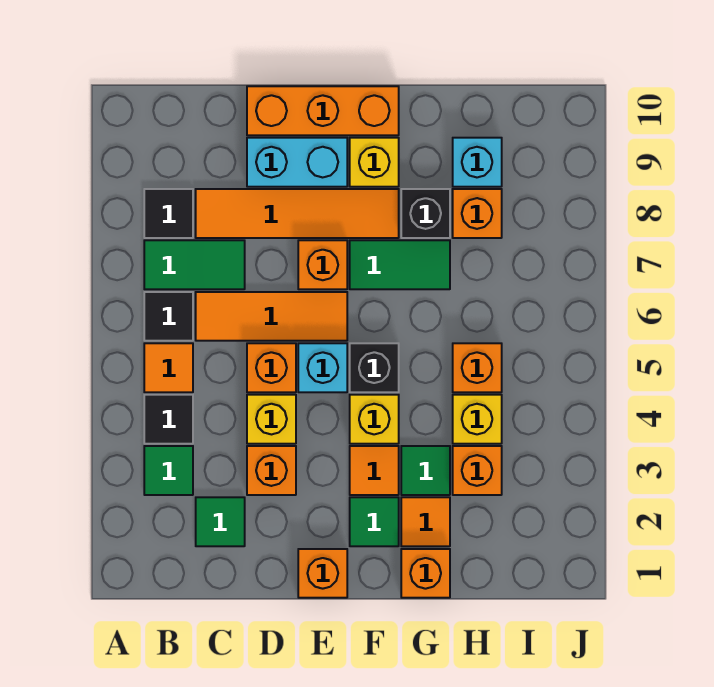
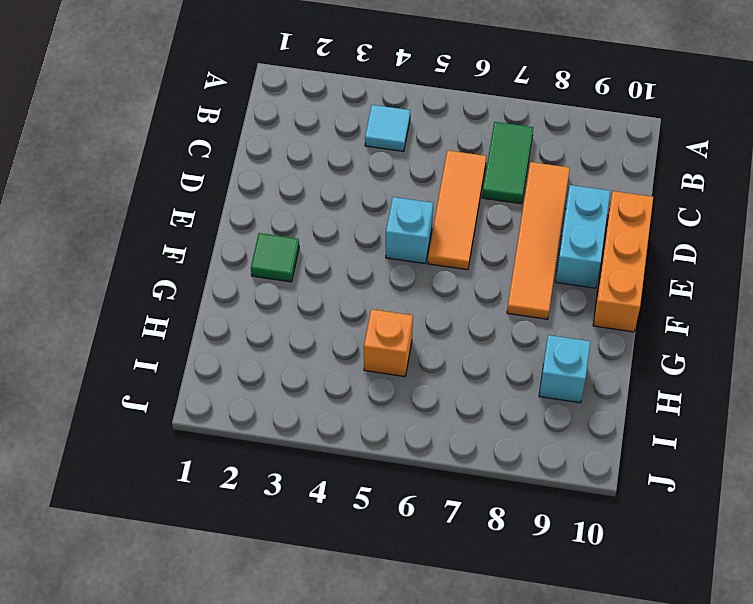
cyan 1x1 tile [365,105,410,151] -> black 1x1 tile [144,395,193,444]
none -> green 1x1 tile [144,446,193,495]
none -> orange 1x1 tile [144,343,193,392]
none -> black 1x1 tile [144,292,193,341]
none -> black 1x1 tile [144,189,193,238]

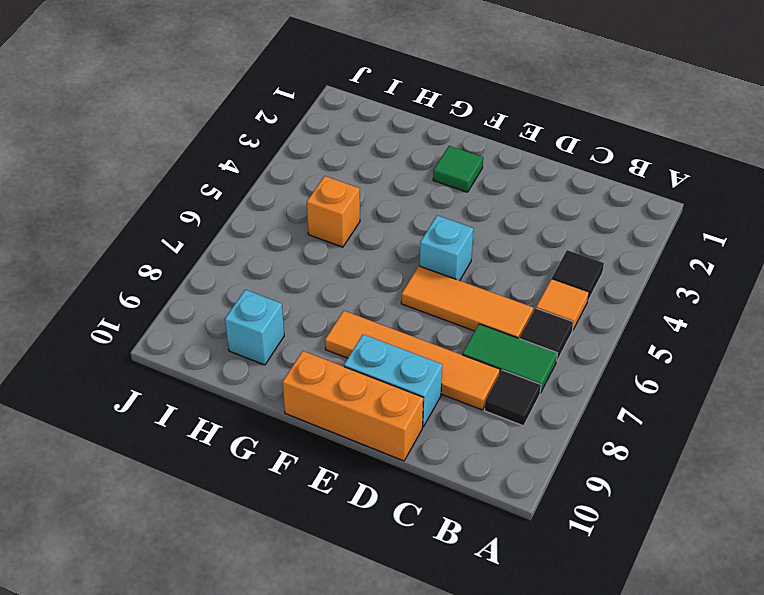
none -> green 1x1 tile [144,446,193,495]
none -> green 1x1 tile [196,497,245,546]
none -> orange 1x1 brick [247,446,296,495]
none -> yellow 1x1 brick [247,395,296,444]

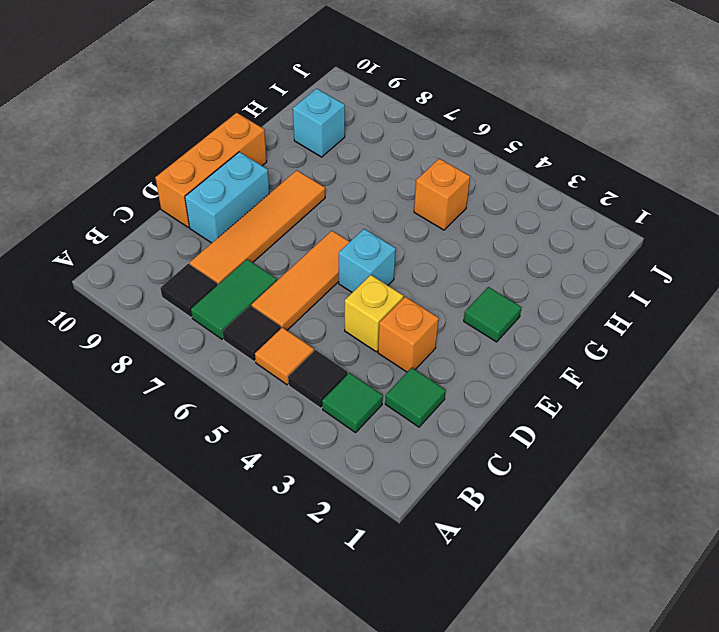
none -> orange 1x1 brick [247,343,296,392]
none -> orange 1x1 brick [298,549,347,598]
none -> orange 1x1 brick [298,240,347,289]
none -> orange 1x1 tile [350,446,399,495]

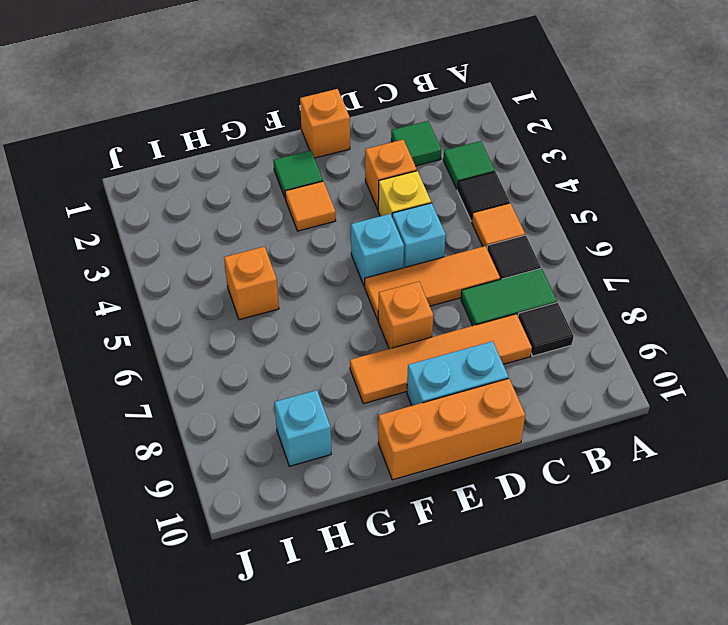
cyan 1x1 brick [392,203,446,268] -> orange 1x1 brick [247,343,296,392]
none -> yellow 1x1 brick [350,395,399,444]
none -> black 1x1 brick [350,343,399,392]
none -> green 1x2 tile [350,240,450,289]
none -> yellow 1x1 brick [350,138,399,187]

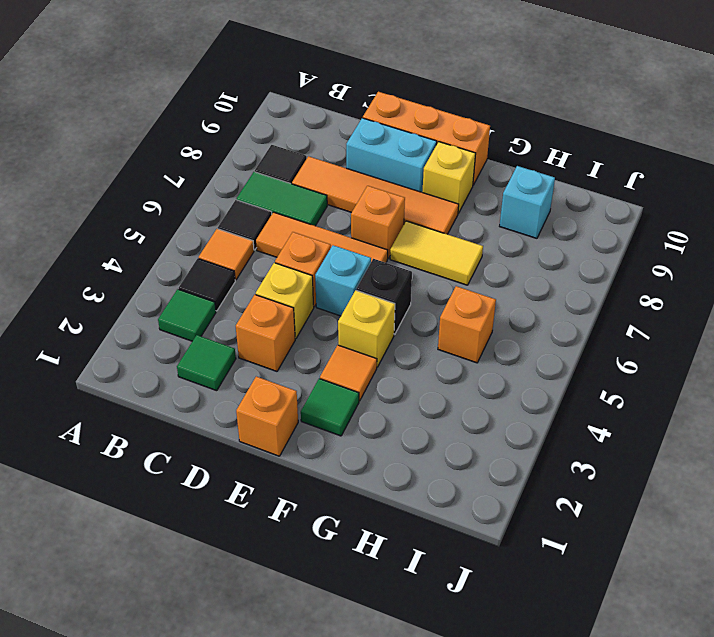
yellow 1x2 tile [390,221,483,285] -> green 1x2 tile [350,240,450,289]
none -> orange 1x1 brick [401,549,450,598]
none -> orange 1x1 tile [401,497,450,546]
none -> green 1x1 tile [401,446,450,495]
none -> black 1x1 brick [401,189,450,238]

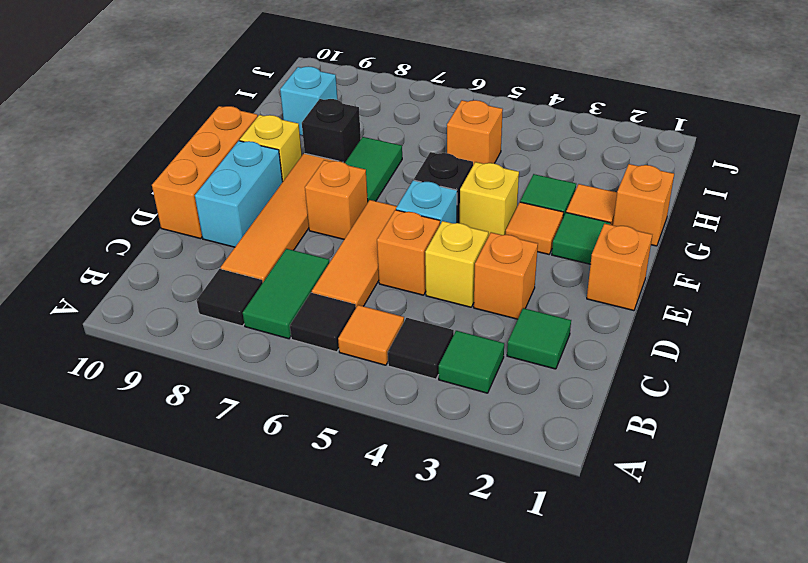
none -> orange 1x1 brick [453,446,502,495]
none -> yellow 1x1 brick [453,395,502,444]
none -> orange 1x1 brick [453,189,502,238]

